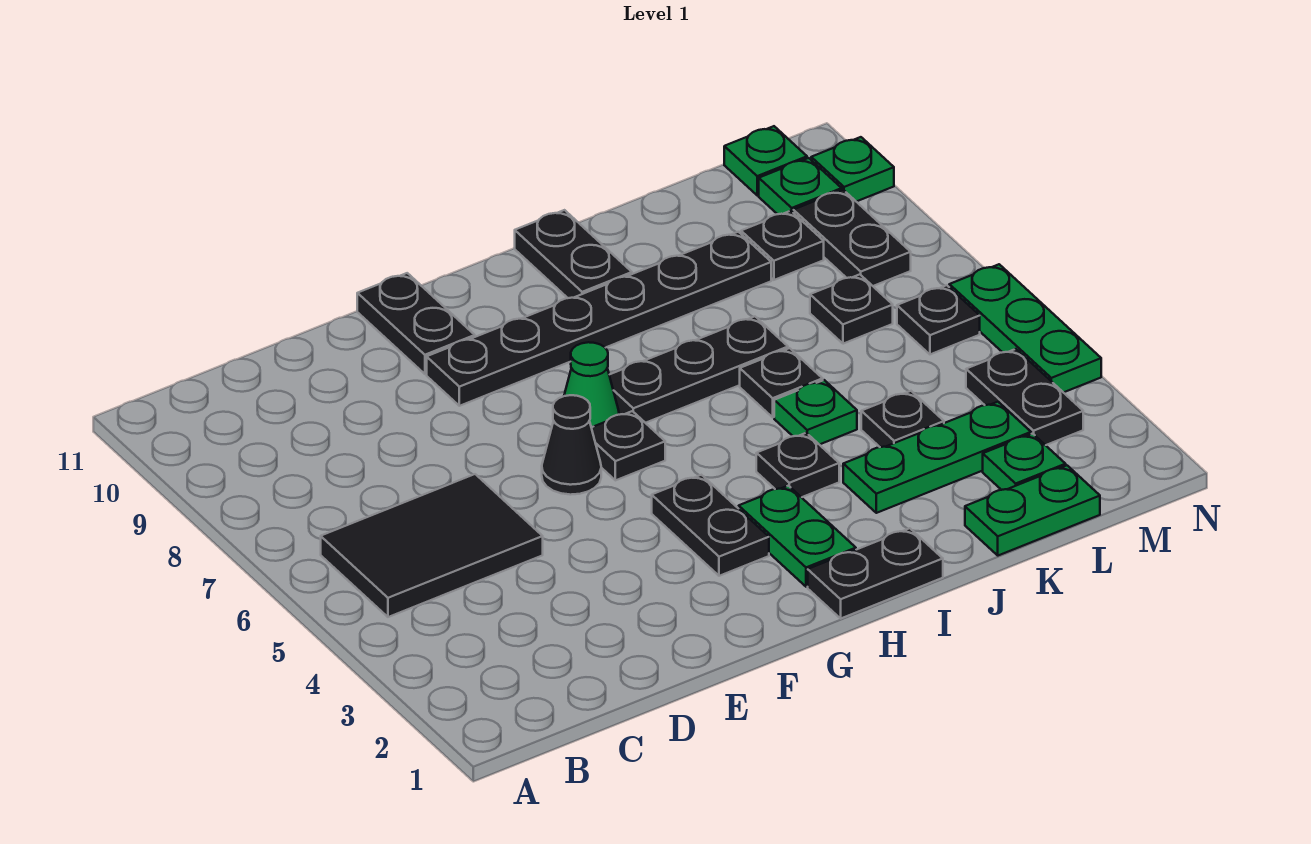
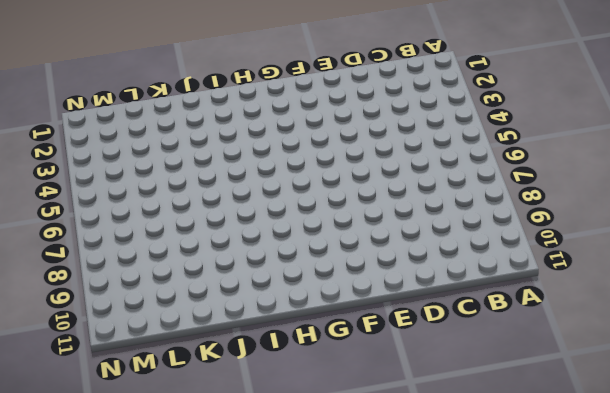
none -> black 2x3 tile [321,474,543,617]
none -> black 1x1 cone [542,395,601,495]
none -> black 1x6 plate [427,232,771,406]

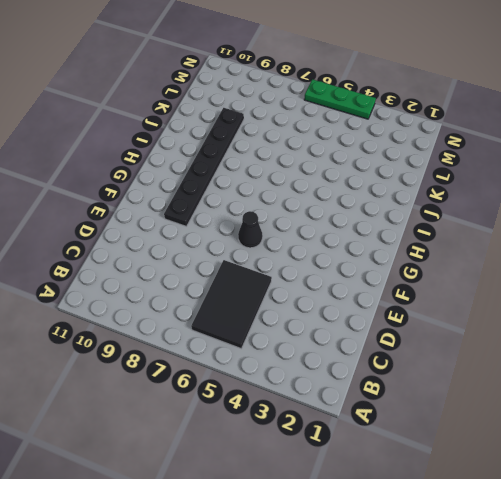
none -> black 1x2 plate [357,273,475,374]
none -> black 1x2 plate [652,475,769,576]
none -> black 1x1 plate [591,411,665,480]

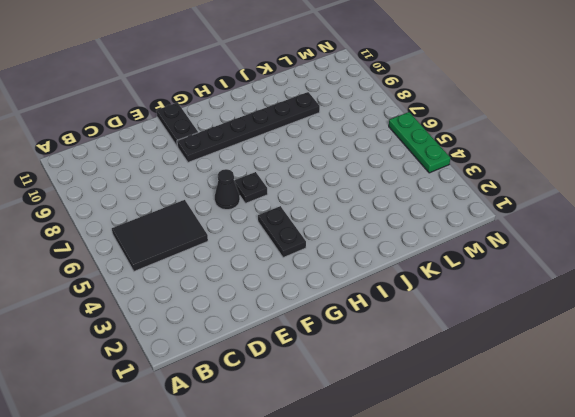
none -> green 1x1 cone [564,342,619,427]
none -> black 1x2 plate [808,528,943,618]
none -> green 1x2 plate [739,486,856,587]

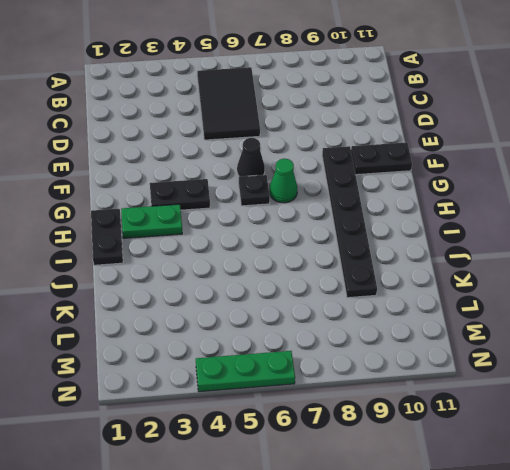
none -> black 1x3 plate [609,316,788,423]
none -> black 1x1 plate [756,433,839,497]
none -> black 1x2 plate [515,210,632,298]

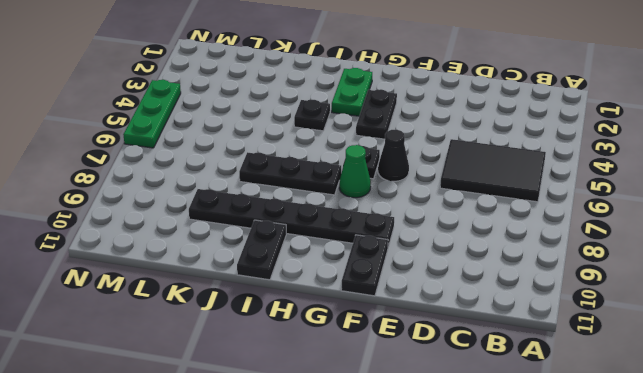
none -> black 1x2 plate [808,528,943,618]
none -> green 1x3 plate [843,402,1031,513]
none -> green 1x1 plate [774,380,857,445]

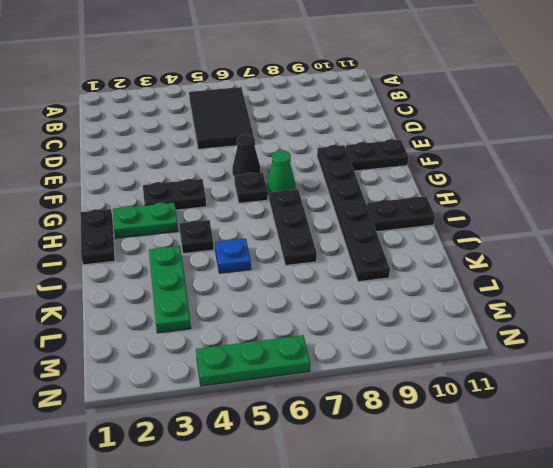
blue 1x1 plate [215,239,251,273] -> green 1x1 plate [774,380,857,445]
none -> black 1x1 plate [740,348,823,417]
none -> green 1x2 plate [965,466,1100,556]
none -> black 1x1 plate [861,391,944,447]

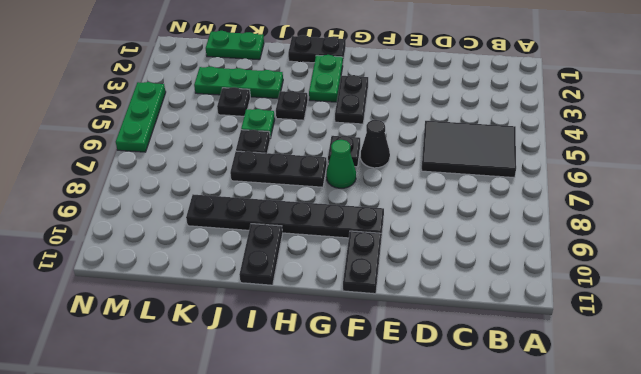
none -> green 1x1 plate [983,434,1066,490]
none -> black 1x1 plate [810,274,893,344]
none -> black 1x1 plate [741,211,824,280]

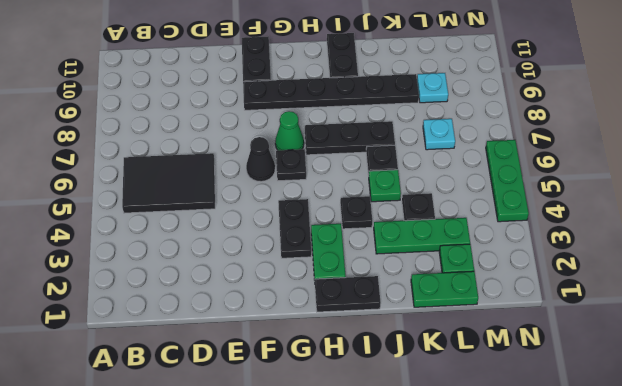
cyan 1x1 plate [423,119,455,150] -> black 1x1 plate [810,274,893,344]
cyan 1x1 plate [417,73,448,103] -> black 1x1 plate [741,211,824,280]
none -> black 1x2 plate [966,349,1083,445]
none -> black 1x1 plate [897,285,980,354]
none -> black 1x2 plate [793,190,911,286]

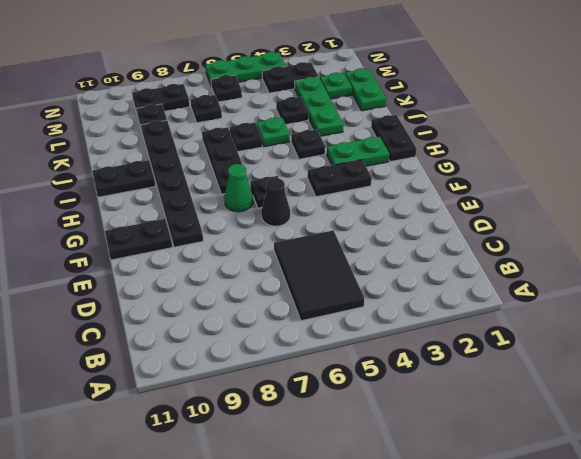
none -> green 1x1 plate [759,158,842,214]
none -> green 1x1 plate [724,126,807,195]
none -> green 1x1 plate [811,137,894,202]

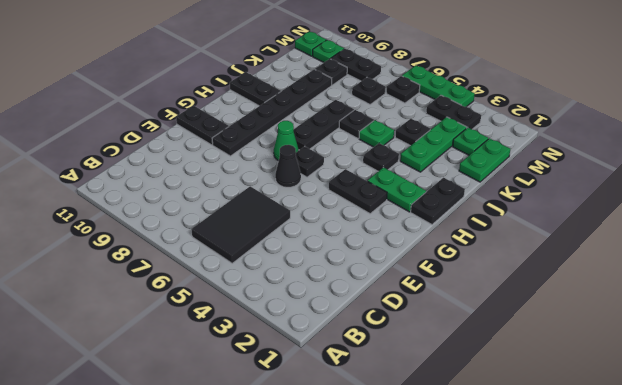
none -> green 1x1 plate [811,137,894,202]

